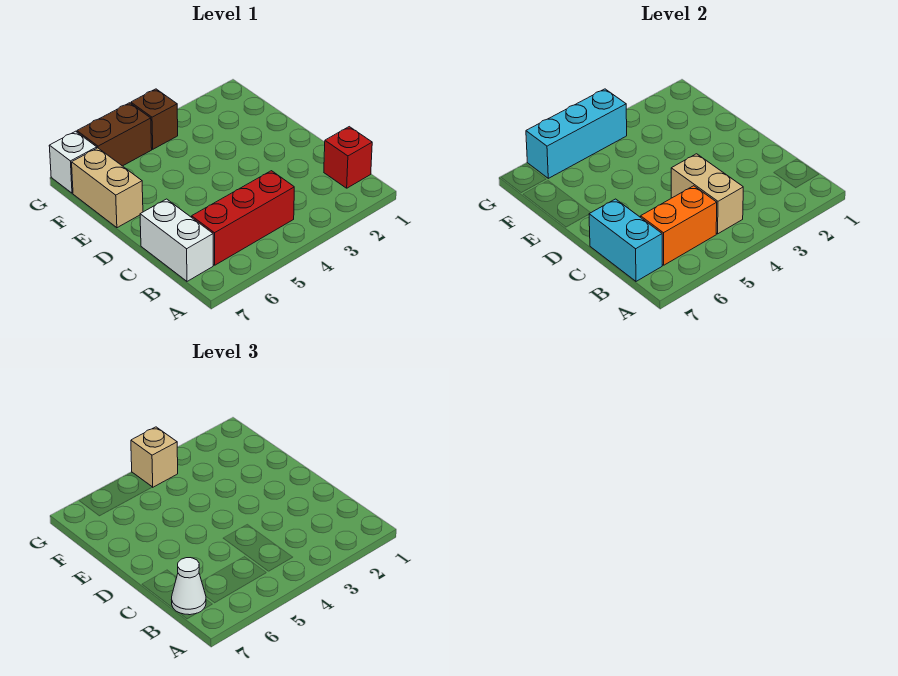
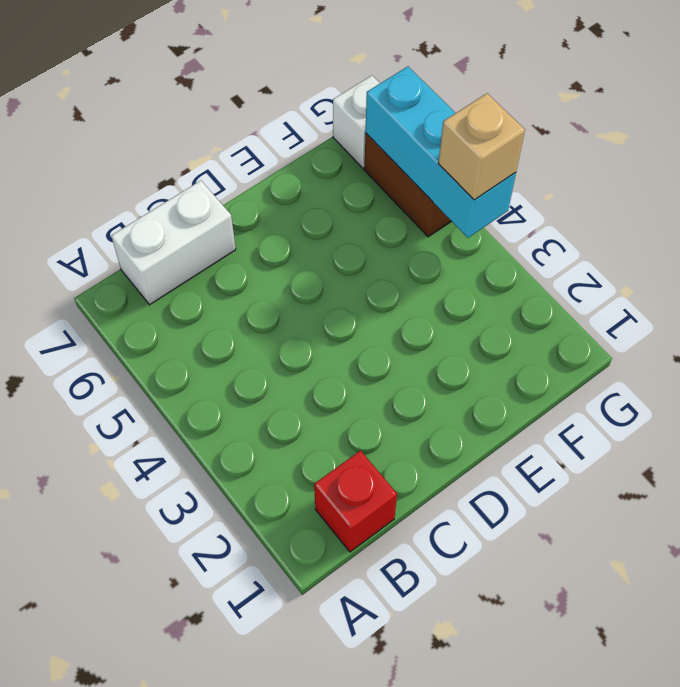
none -> red 1x3 brick [192,171,294,265]
none -> tan 1x2 brick [72,148,143,228]
none -> brown 1x1 brick [131,89,178,149]

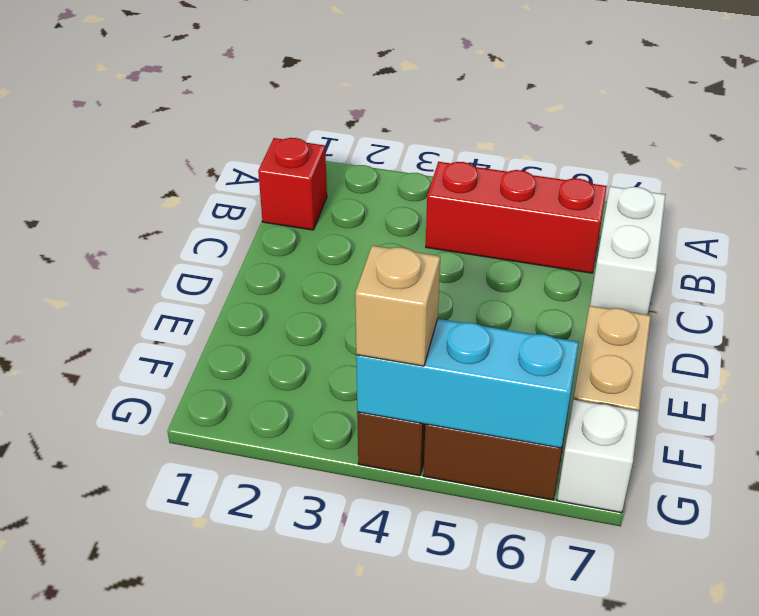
none -> tan 1x2 brick [671,154,743,234]
none -> orange 1x2 brick [641,186,717,265]
none -> cyan 1x2 brick [589,199,662,281]

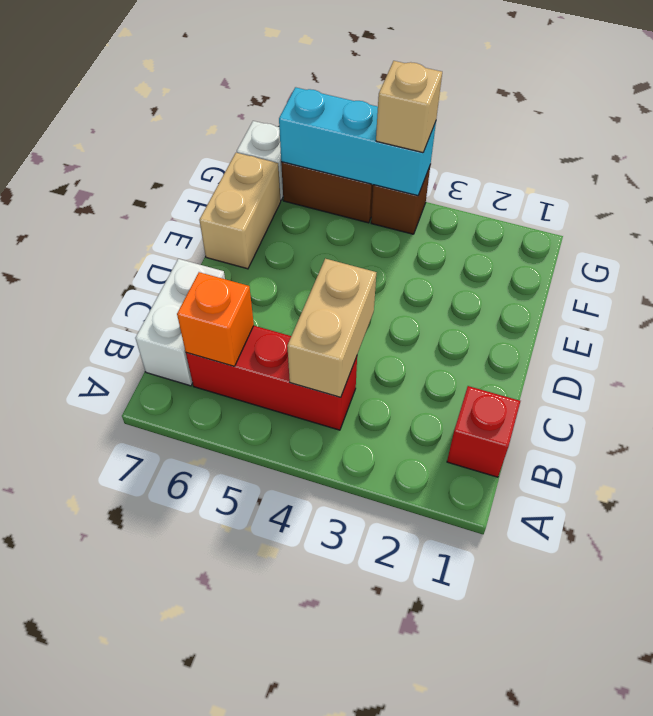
orange 1x1 brick [177,272,254,366] -> orange 1x2 brick [641,186,717,265]
none -> cyan 1x2 brick [589,199,662,281]
none -> white 1x1 cone [172,558,206,615]

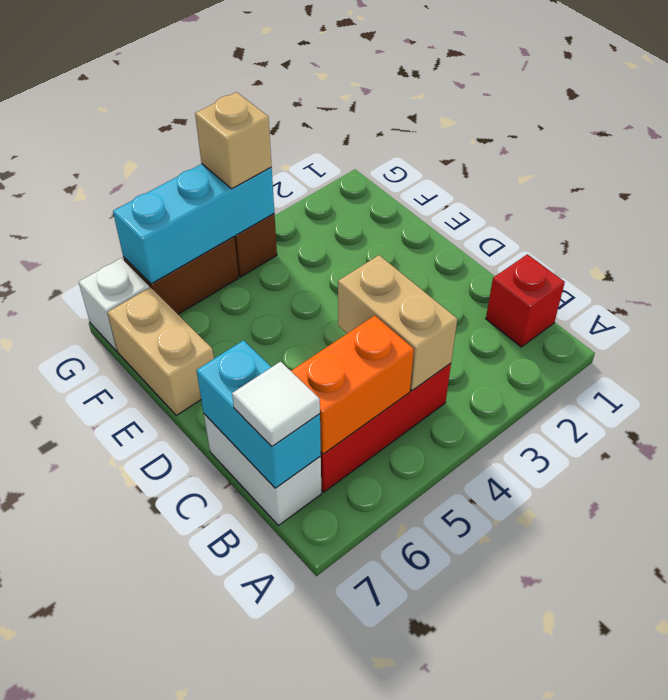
white 1x1 tile [232,362,320,446] -> white 1x1 cone [172,558,206,615]

